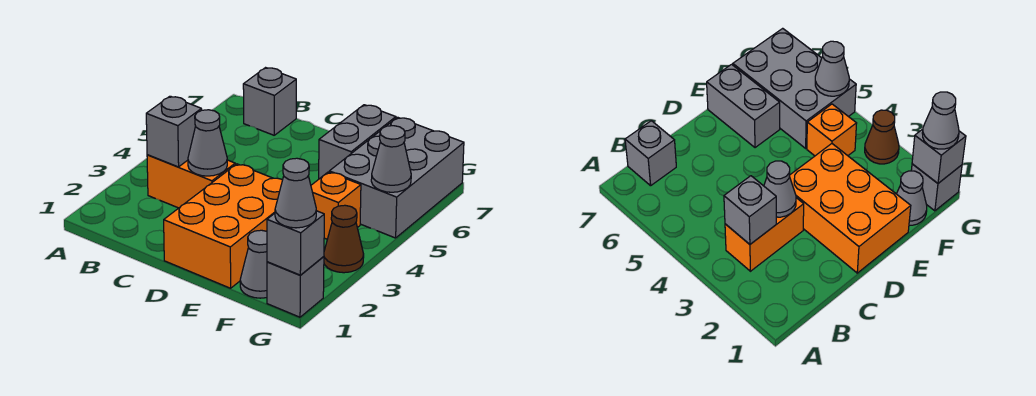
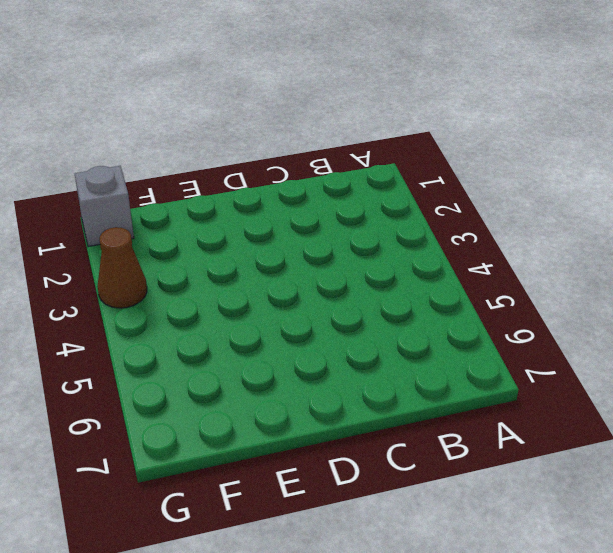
none -> orange 1x2 brick [147,155,235,208]
none -> grey 1x1 brick [243,68,296,135]
none -> orange 2x3 brick [164,164,283,288]

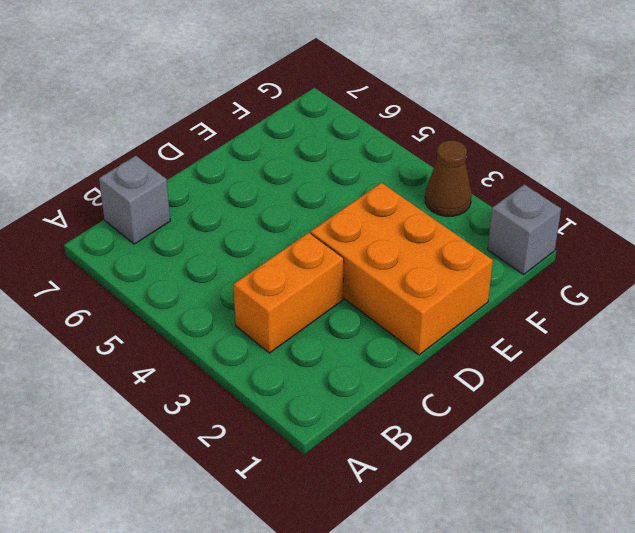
none -> grey 1x2 brick [319,105,396,179]
none -> grey 1x1 cone [240,230,267,298]
none -> orange 1x1 brick [311,172,361,239]

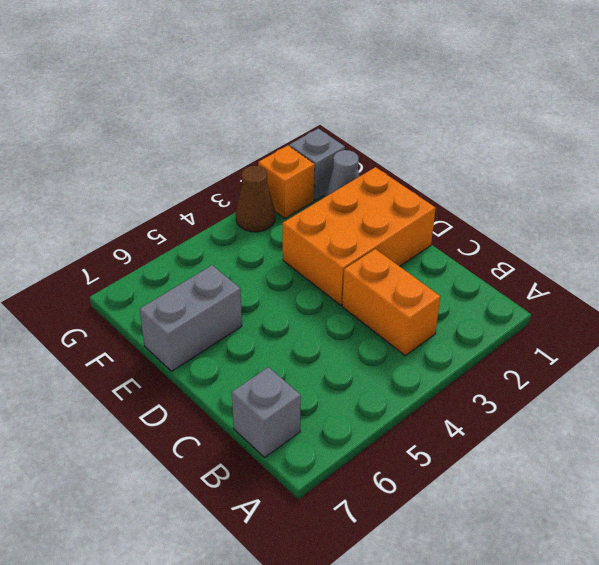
orange 1x1 brick [258,146,315,218] -> orange 1x1 brick moved to [311,172,361,239]
none -> grey 2x3 brick [329,117,464,238]
none -> grey 1x1 brick [146,96,202,167]
none -> grey 1x1 cone [188,110,227,176]

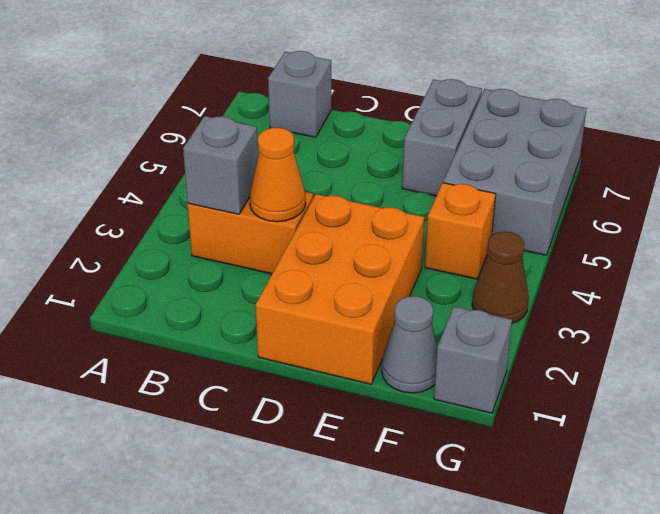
orange 1x1 cone [250,128,306,222] -> grey 1x1 cone [188,110,227,176]
none -> grey 1x1 brick [267,211,324,275]
none -> grey 1x1 cone [371,126,411,192]
none -> grey 1x1 cone [275,158,316,228]

